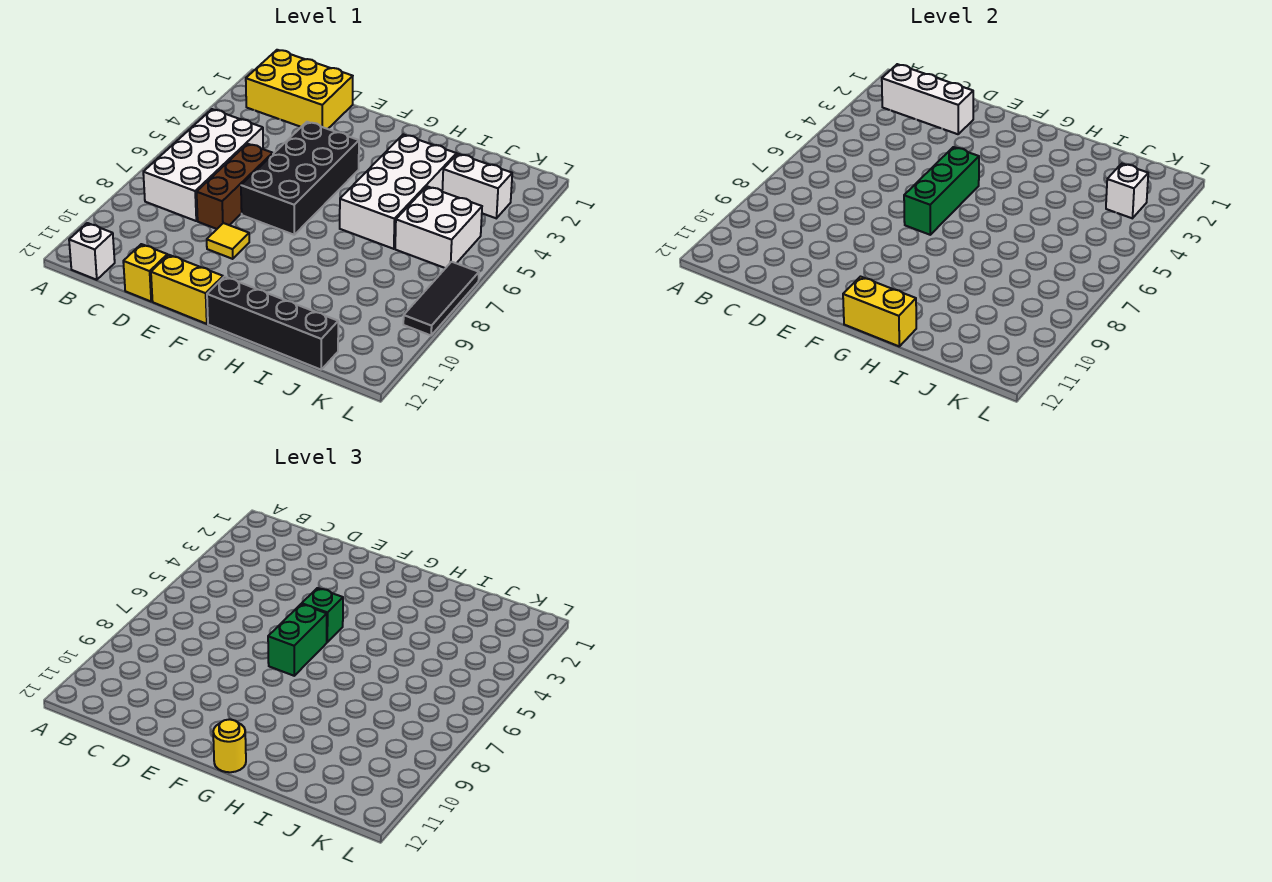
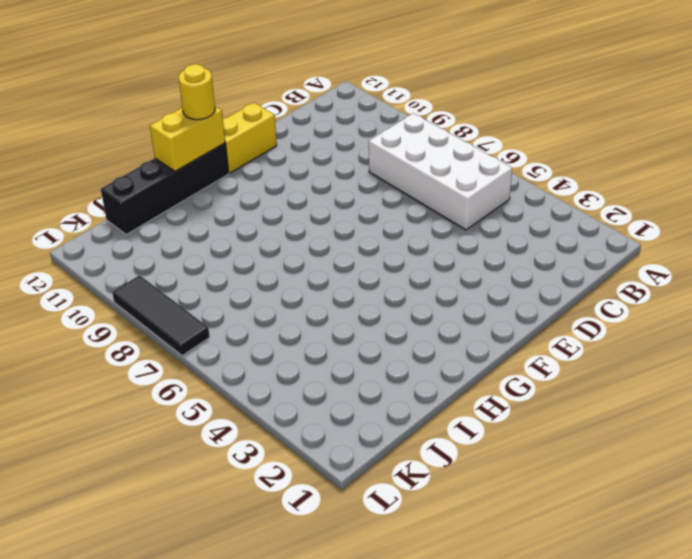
none -> yellow 2x3 brick [246,50,353,129]
none -> white 1x1 brick [69,223,115,280]
none -> brown 1x3 brick [197,144,273,229]

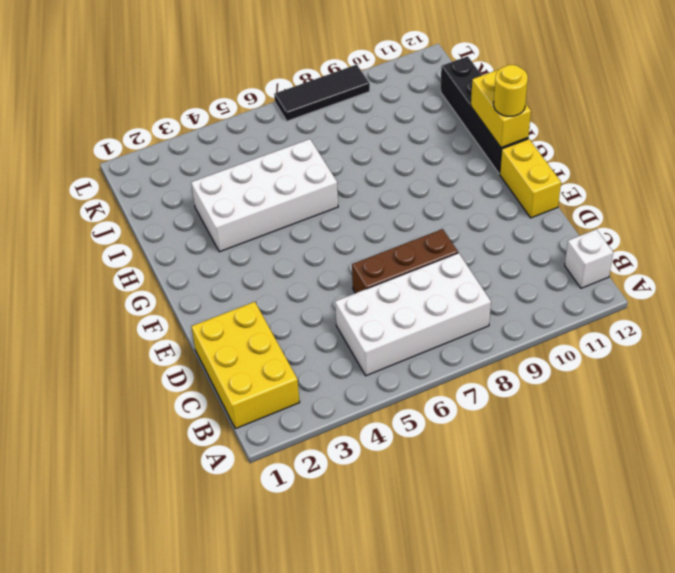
none -> yellow 1x1 brick [123,244,167,301]
none -> black 2x4 brick [241,122,359,235]
none -> yellow 1x1 tile [207,223,249,259]

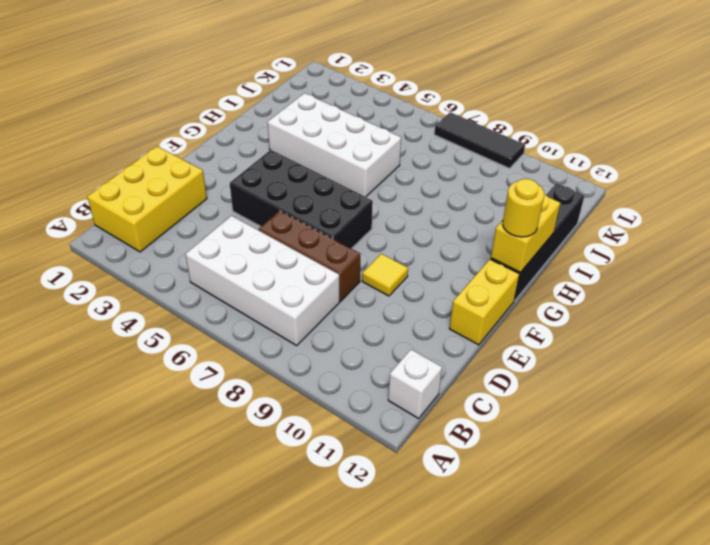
none -> yellow 1x1 brick [123,244,167,301]
none -> white 1x2 brick [442,154,512,218]
none -> white 2x2 brick [395,186,482,268]

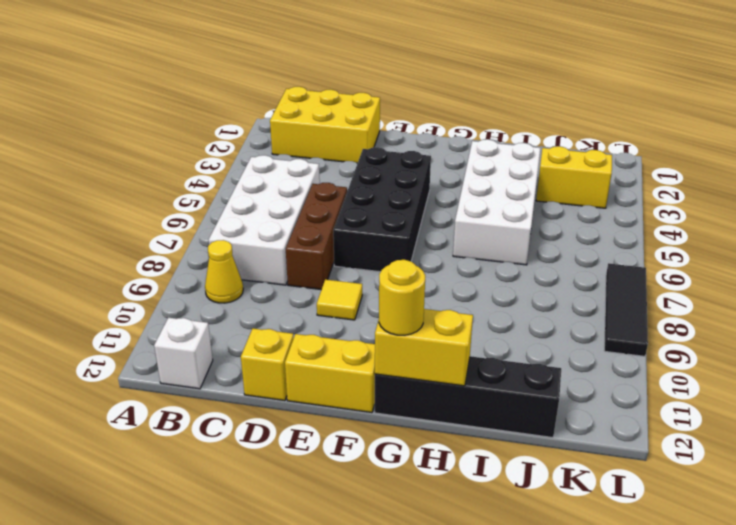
yellow 1x1 cone [205,240,243,303] -> none
yellow 1x2 brick [536,146,612,208] -> white 1x2 brick [442,154,512,218]
none -> white 2x2 brick [395,186,482,268]
none -> white 1x3 brick [882,64,973,134]
none -> green 1x3 brick [904,147,979,235]

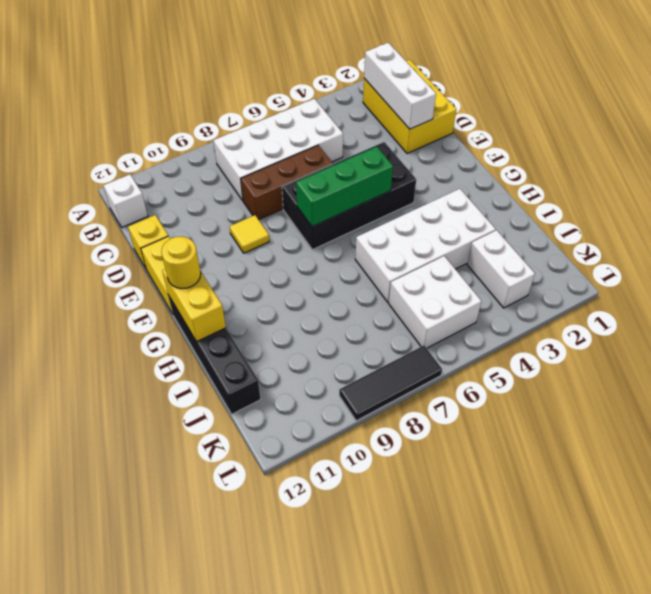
none -> white 1x1 brick [1106,164,1148,218]
none -> green 1x1 brick [302,588,343,642]
none -> green 1x2 brick [268,604,327,676]

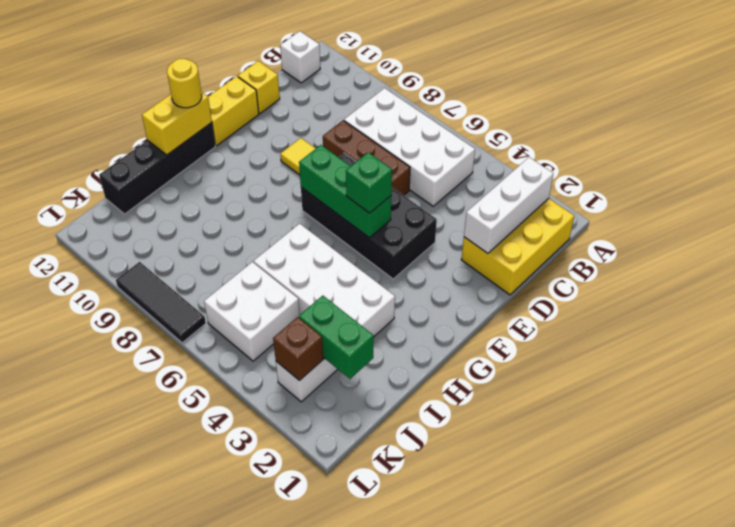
green 1x2 brick [299,296,374,379] -> green 1x2 brick moved to [268,604,327,676]
brown 1x1 brick [273,317,323,381] -> white 1x1 brick [1106,164,1148,218]

